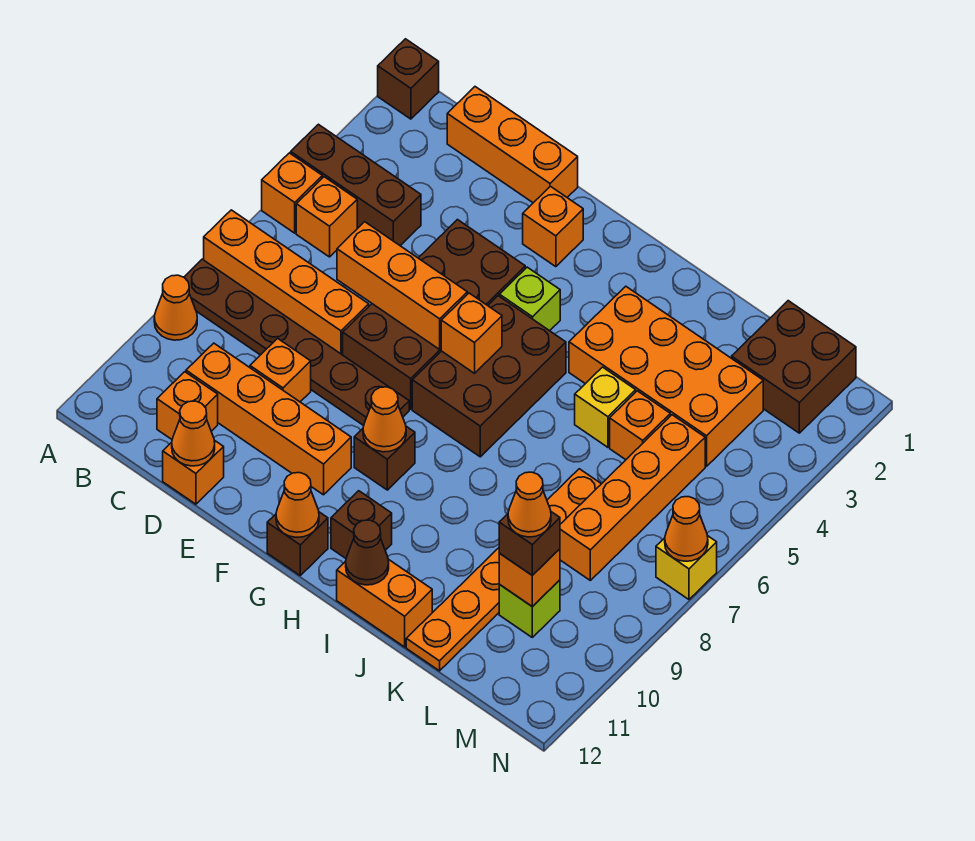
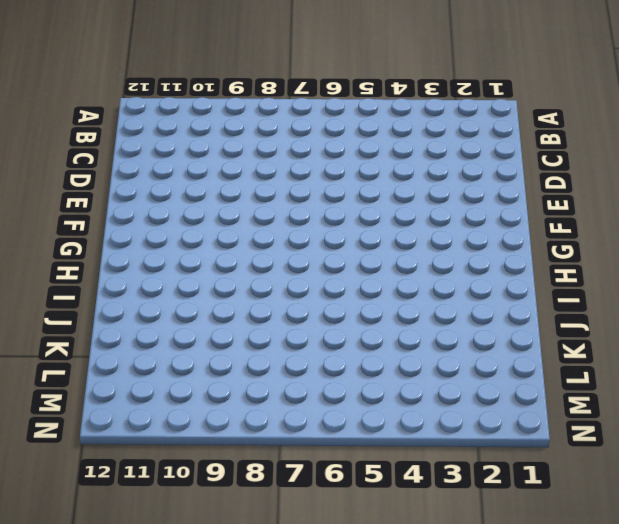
none -> brown 1x1 brick [378,39,439,119]
none -> brown 1x3 brick [291,124,421,246]
none -> orange 1x1 brick [262,153,322,233]
none -> orange 1x4 brick [204,210,369,355]

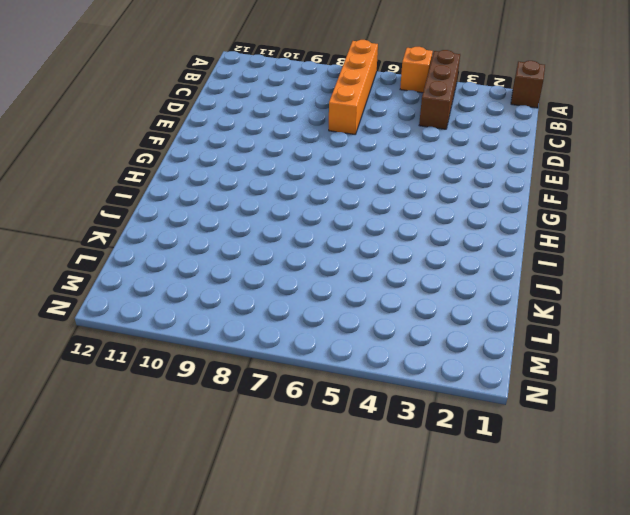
none -> brown 1x6 plate [184,259,409,426]
none -> orange 1x1 cone [154,275,197,340]
none -> orange 1x1 brick [296,177,357,257]
none -> orange 1x3 brick [447,87,578,203]

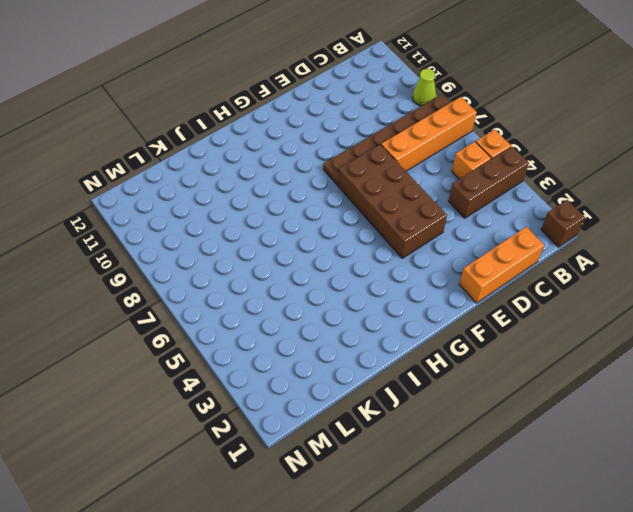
lime 1x1 cone [412,69,436,106] -> orange 1x1 cone [154,275,197,340]
none -> orange 1x4 brick [186,343,351,495]
none -> orange 1x1 brick [157,372,218,439]
none -> orange 1x1 brick [250,338,311,402]
none -> orange 1x1 brick [163,440,224,504]

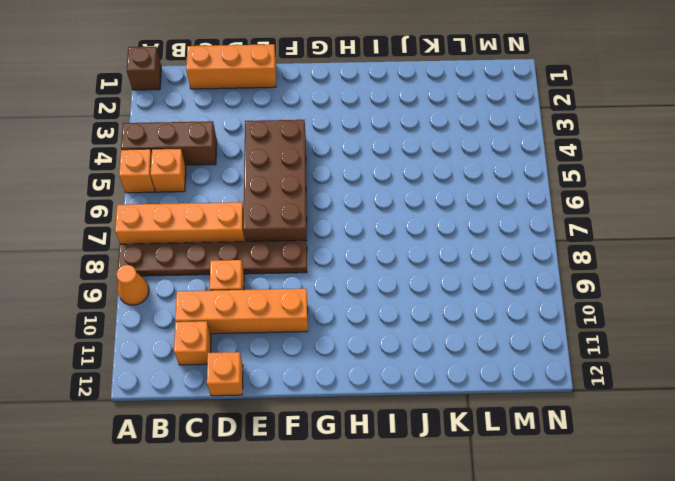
none -> orange 1x1 brick [523,186,583,267]
none -> lime 1x1 brick [499,267,560,331]
none -> brown 2x3 brick [412,296,566,457]
none -> brown 1x1 brick [354,426,415,490]

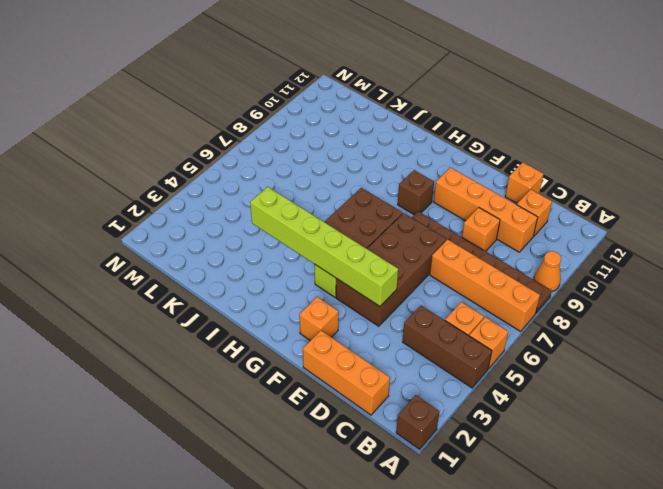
lime 1x6 brick [250,187,398,306] -> none
none -> brown 1x1 brick [267,512,328,575]
none -> brown 1x1 brick [331,491,392,558]
none -> orange 2x4 brick [569,286,763,466]
none -> orange 1x2 brick [337,559,432,647]

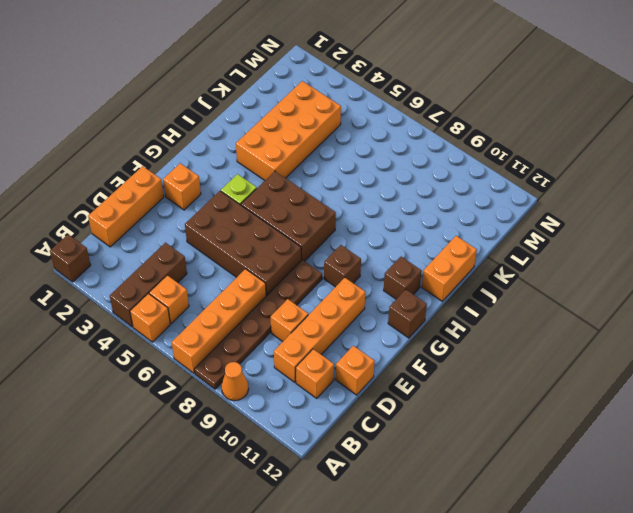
none -> yellow 1x1 brick [575,367,636,447]
none -> orange 1x1 brick [610,391,670,460]
none -> orange 1x6 plate [406,469,601,671]
none -> brown 2x2 brick [732,301,856,433]

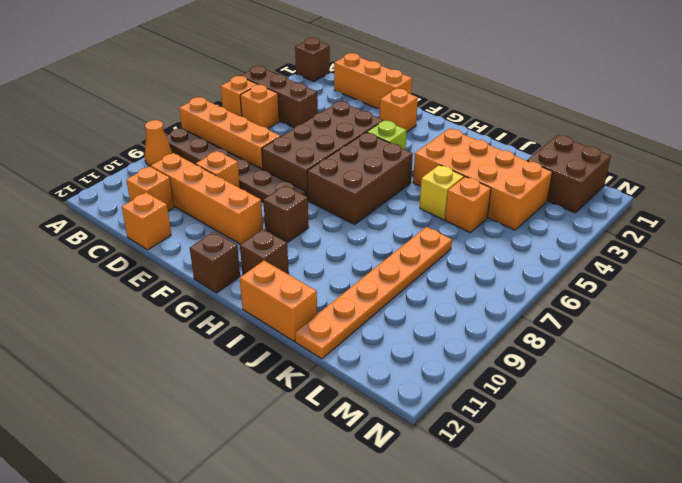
none -> orange 1x4 brick [560,415,705,580]
none -> lime 1x1 brick [499,580,560,637]
none -> yellow 1x1 brick [656,536,717,599]
none -> orange 1x3 brick [337,222,467,349]

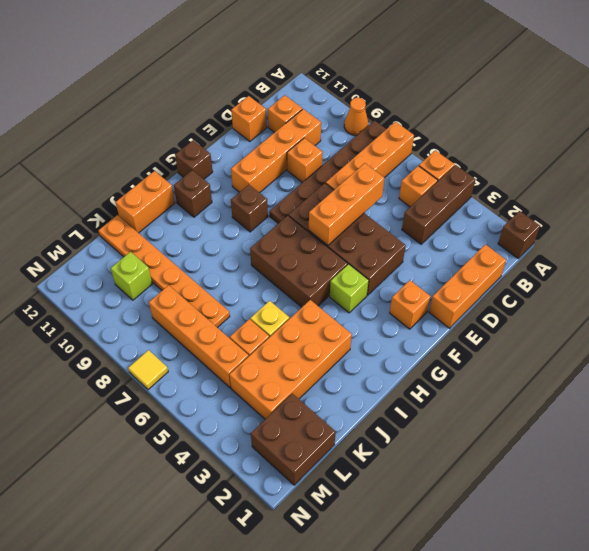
yellow 1x1 tile [128,350,168,390] -> yellow 1x1 brick [656,536,717,599]
none -> orange 1x1 cone [172,401,215,466]
none -> orange 1x1 brick [441,293,502,373]
none -> orange 1x1 cone [363,387,406,452]
none -> orange 1x1 cone [276,473,319,537]

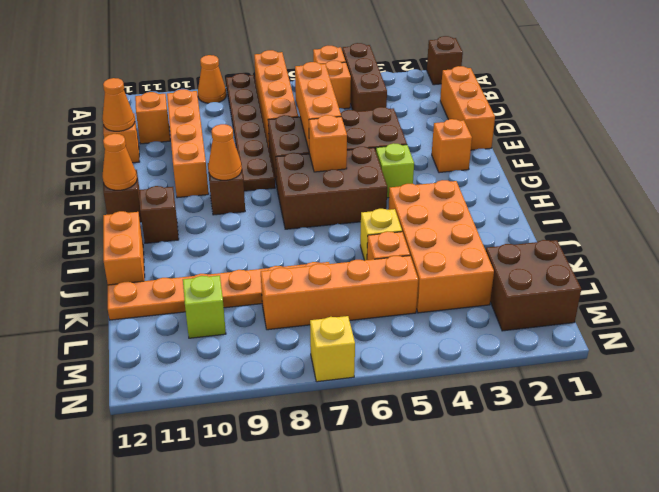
none -> orange 1x1 brick [250,338,311,402]
none -> brown 1x1 cone [346,520,389,585]
none -> orange 1x1 brick [499,549,560,607]
none -> orange 1x1 cone [665,497,708,561]

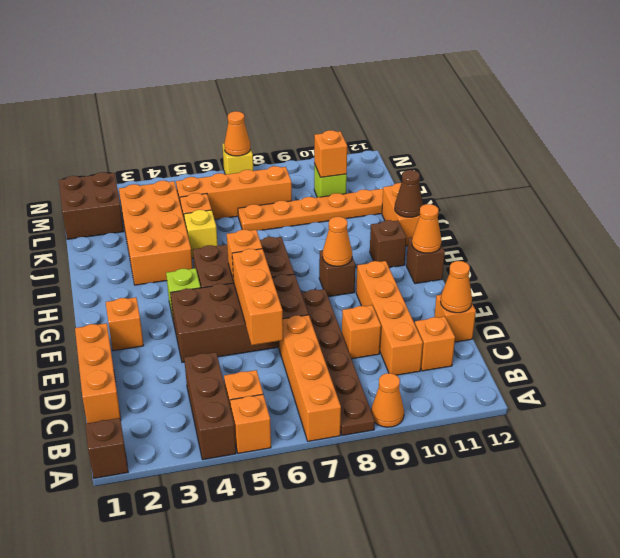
none -> brown 1x1 brick [499,512,560,575]
none -> orange 1x1 cone [508,472,551,537]

